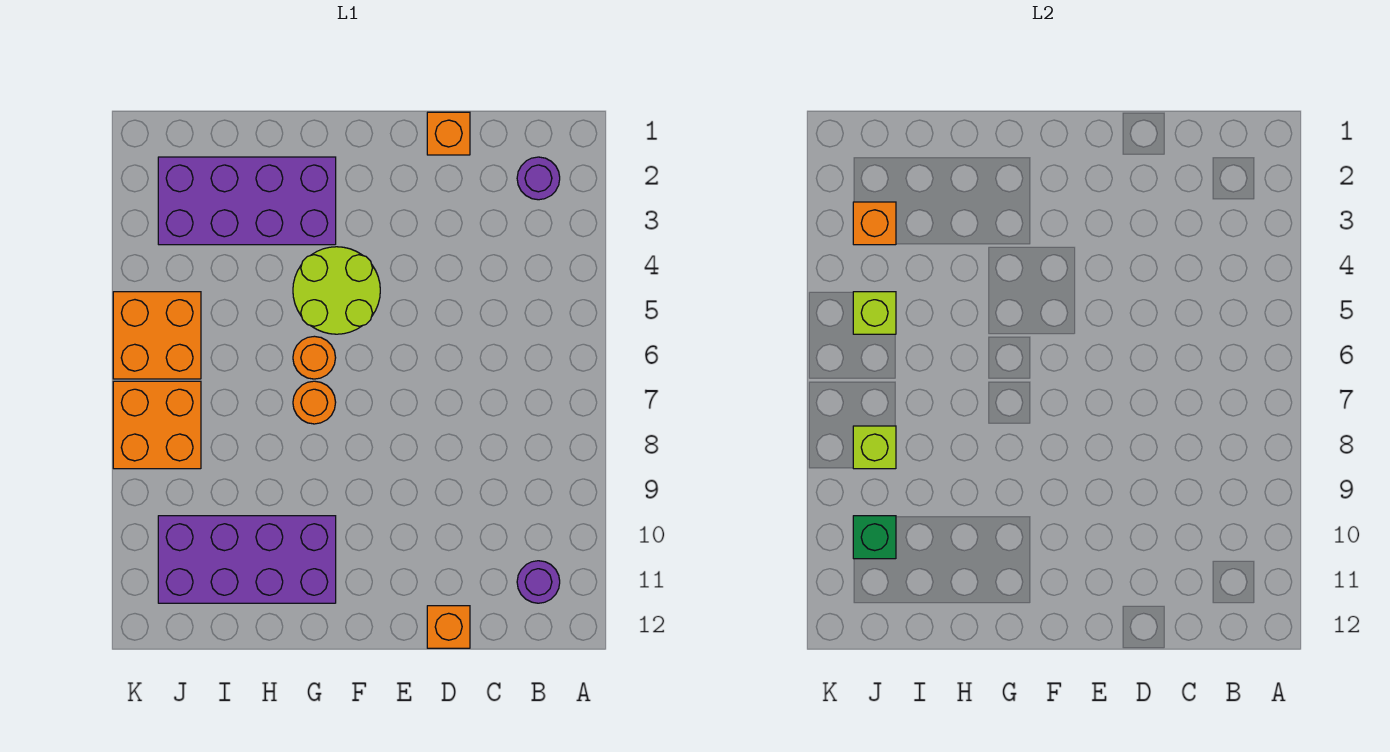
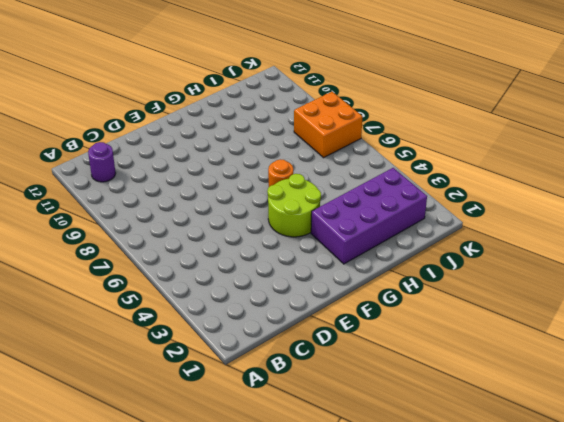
none -> purple 1x1 round brick [517,157,560,200]
none -> orange 1x1 brick [427,112,470,155]
none -> orange 1x1 brick [427,606,470,648]

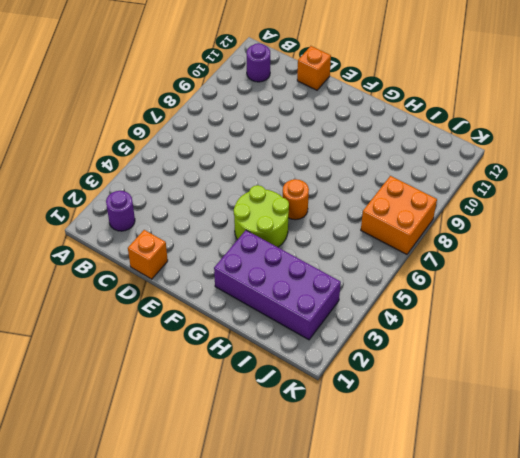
none -> orange 1x1 round brick [293,381,336,424]
none -> purple 2x4 brick [158,516,336,603]
none -> orange 2x2 brick [113,292,201,379]

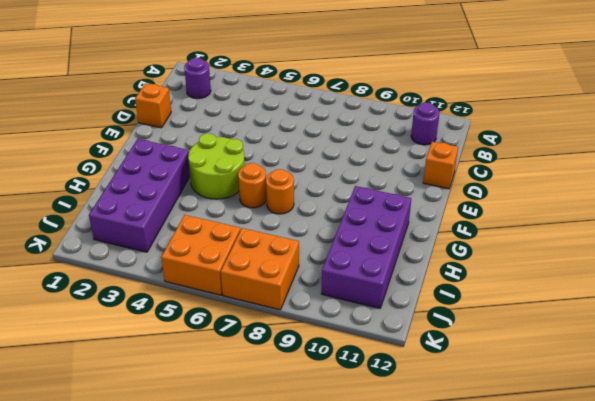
none -> orange 1x1 brick [853,202,896,245]
none -> lime 1x1 brick [853,292,896,334]
none -> lime 1x1 brick [853,426,896,469]

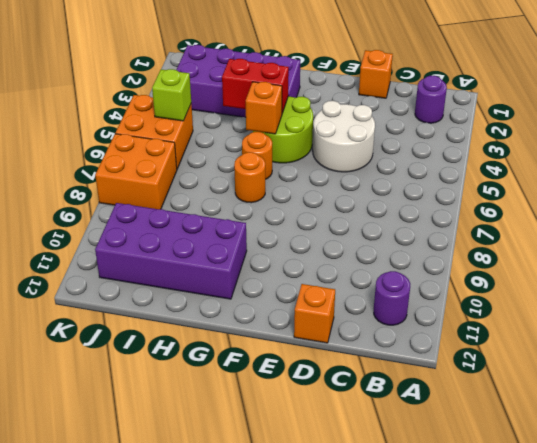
white 2x2 round brick [313,101,375,172] -> none
red 1x2 brick [222,59,289,113] -> none
orange 1x1 brick [245,82,282,134] -> orange 1x1 brick moved to [853,202,896,245]
none -> lime 1x1 brick [853,426,896,469]
none -> green 1x1 brick [853,516,896,559]

